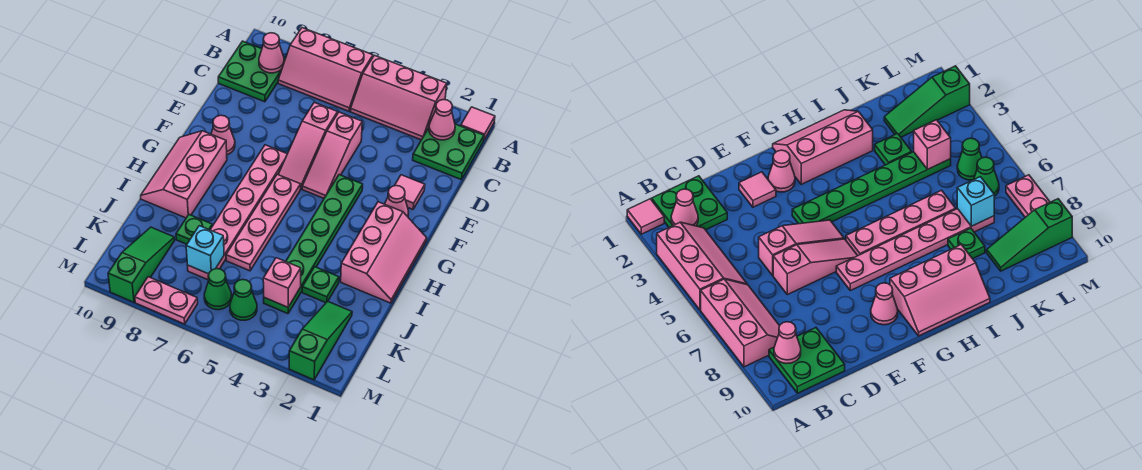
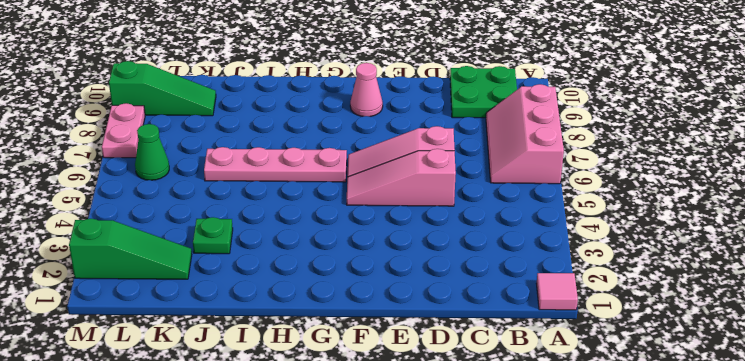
none -> pink 2x3 slope [351,55,447,140]
none -> green 2x2 plate [413,124,484,180]
none -> pink 1x1 tile [394,175,425,209]

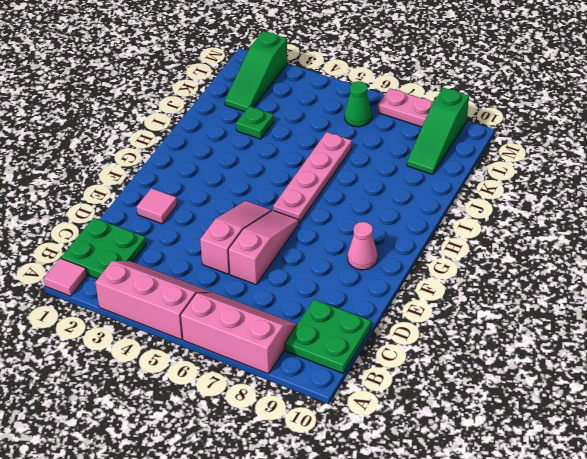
none -> pink 1x1 cone [385,186,408,217]
none -> green 1x6 plate [264,175,363,314]
none -> pink 1x6 plate [188,145,287,280]

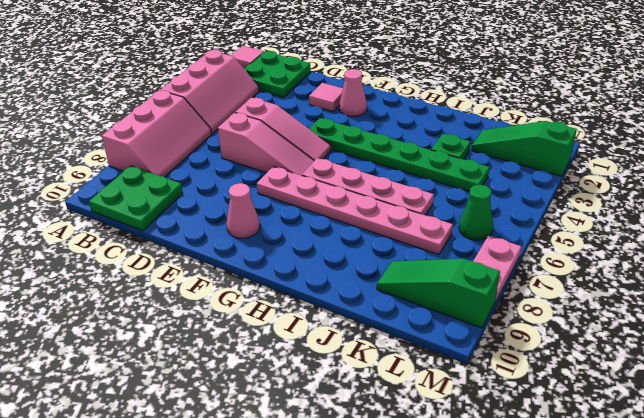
none -> pink 2x3 slope [341,202,427,303]
none -> pink 2x3 slope [141,131,227,218]
none -> green 1x1 plate [176,215,212,244]

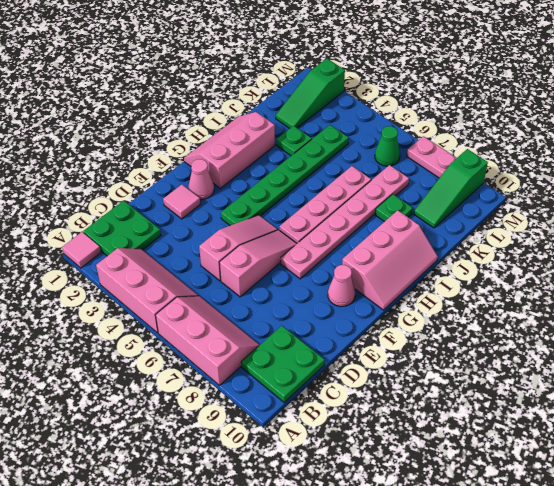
none -> green 1x1 cone [230,279,257,320]
none -> pink 1x1 cone [429,100,455,140]
none -> pink 1x1 cone [259,33,284,73]

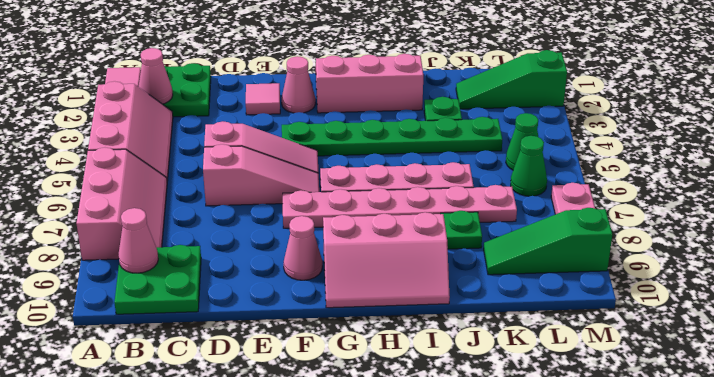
none -> pink 1x1 brick [263,258,301,307]
none -> cyan 1x1 brick [186,226,224,274]

